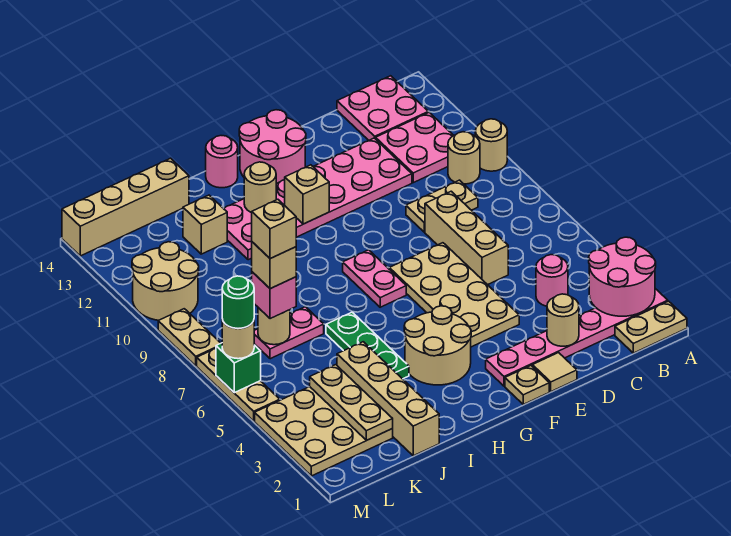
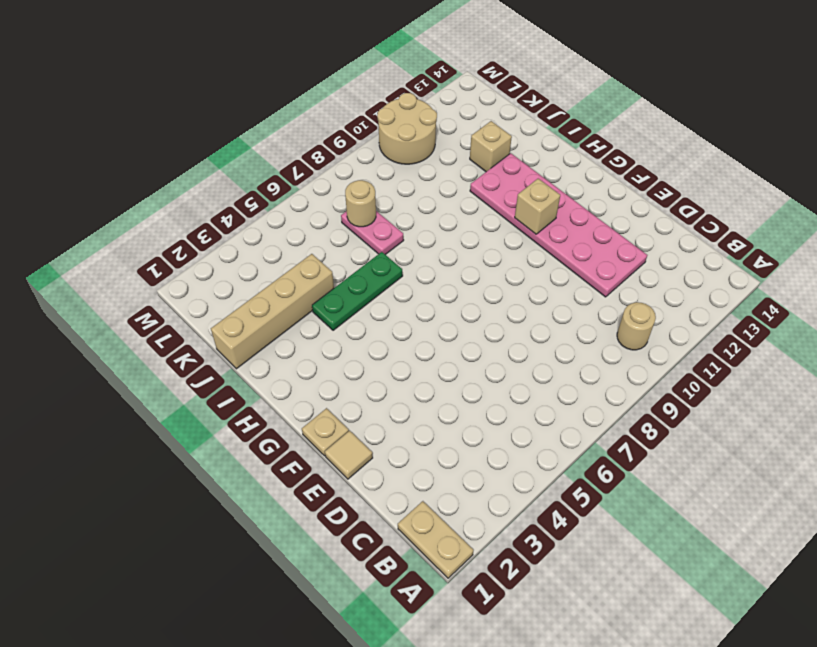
none -> pink 1x6 plate [486,289,668,386]
none -> tan 1x1 round brick [475,119,507,171]
none -> pink 2x2 plate [376,112,454,183]
none -> pink 2x2 plate [337,76,428,140]

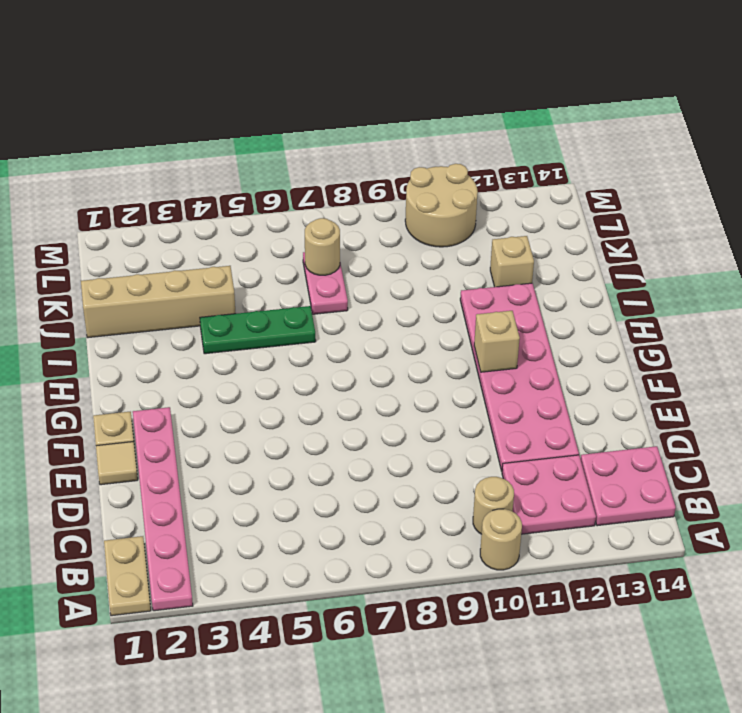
none -> pink 1x1 round brick [536,255,568,306]
none -> tan 1x2 plate [406,180,478,232]
none -> tan 1x3 brick [425,191,508,285]
none -> tan 2x4 plate [389,243,519,347]

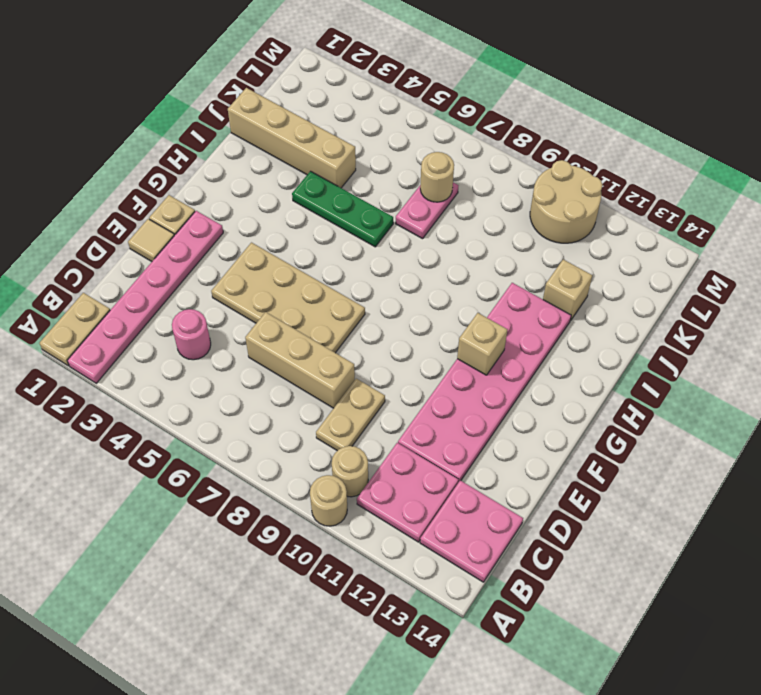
none -> pink 2x2 round brick [239,110,306,184]
none -> tan 2x2 round brick [404,306,471,385]
none -> pink 1x2 plate [343,250,406,307]
none -> pink 1x1 round brick [206,136,238,188]

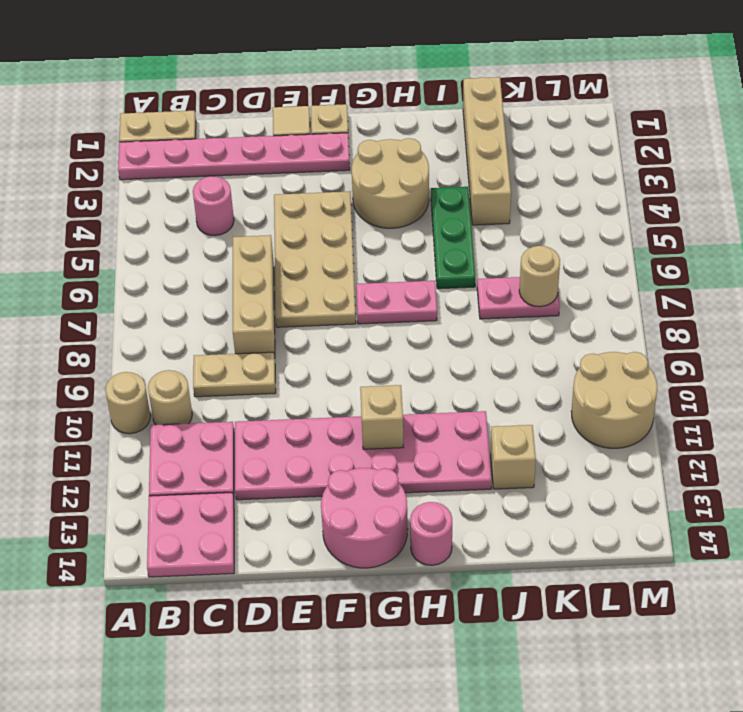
pink 1x2 plate [356,281,437,324] -> pink 1x2 plate turned to [343,250,406,307]
none -> tan 1x4 brick [62,158,189,256]
none -> tan 3x3 plate [255,387,393,476]
none -> tan 1x3 plate [197,349,280,421]
none -> tan 1x2 plate [158,309,221,366]

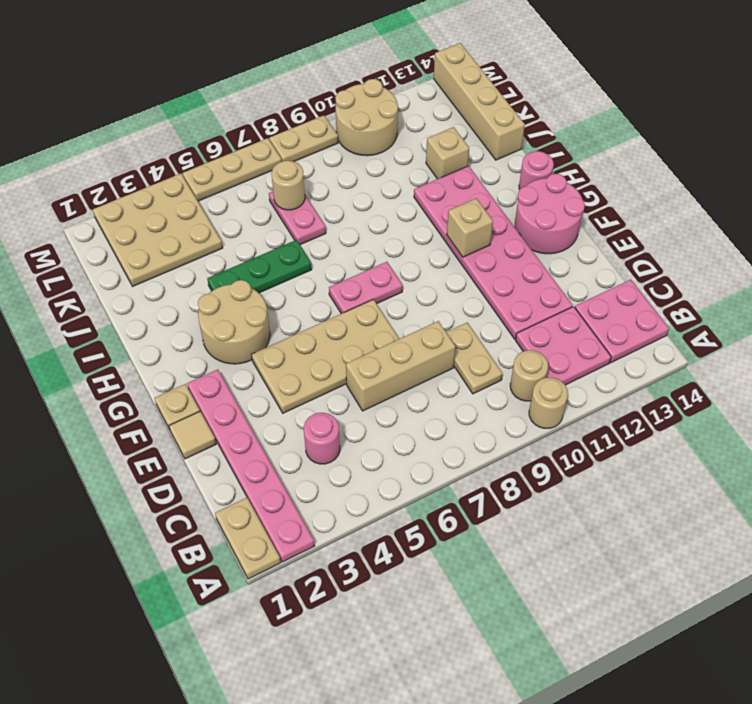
none -> tan 1x4 brick [337,342,439,456]
none -> pink 2x2 round brick [589,237,656,316]
none -> tan 1x1 round brick [547,294,579,346]
none -> tan 1x1 round brick [244,162,276,213]

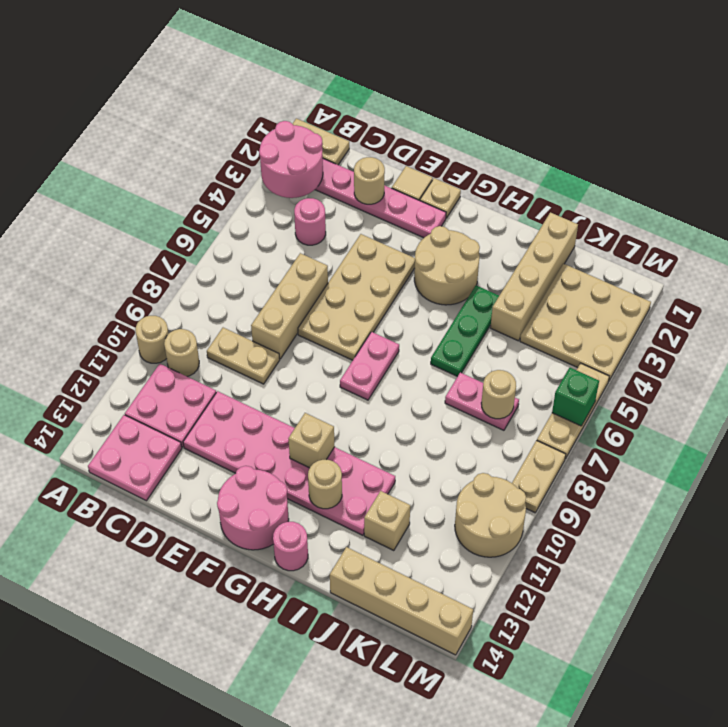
none -> tan 1x3 plate [310,365,393,440]
none -> pink 1x1 brick [252,272,296,319]
none -> tan 1x1 round brick [222,319,254,359]
none -> tan 1x1 brick [252,242,296,289]

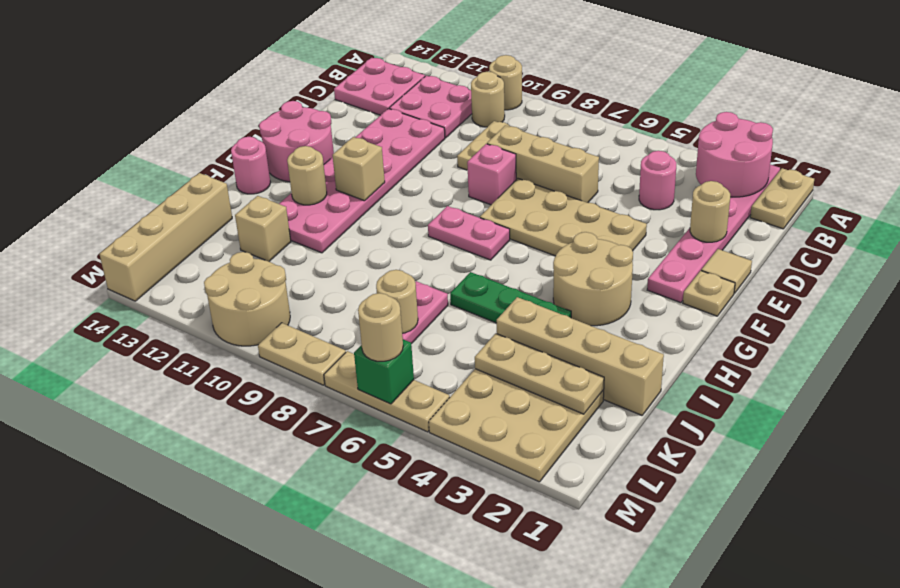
pink 1x1 brick [467,144,516,205] -> pink 1x1 brick moved to [252,272,296,319]
none -> tan 1x1 brick [252,242,296,289]
none -> green 1x1 round brick [222,276,254,329]
none -> tan 1x1 brick [252,199,296,259]

